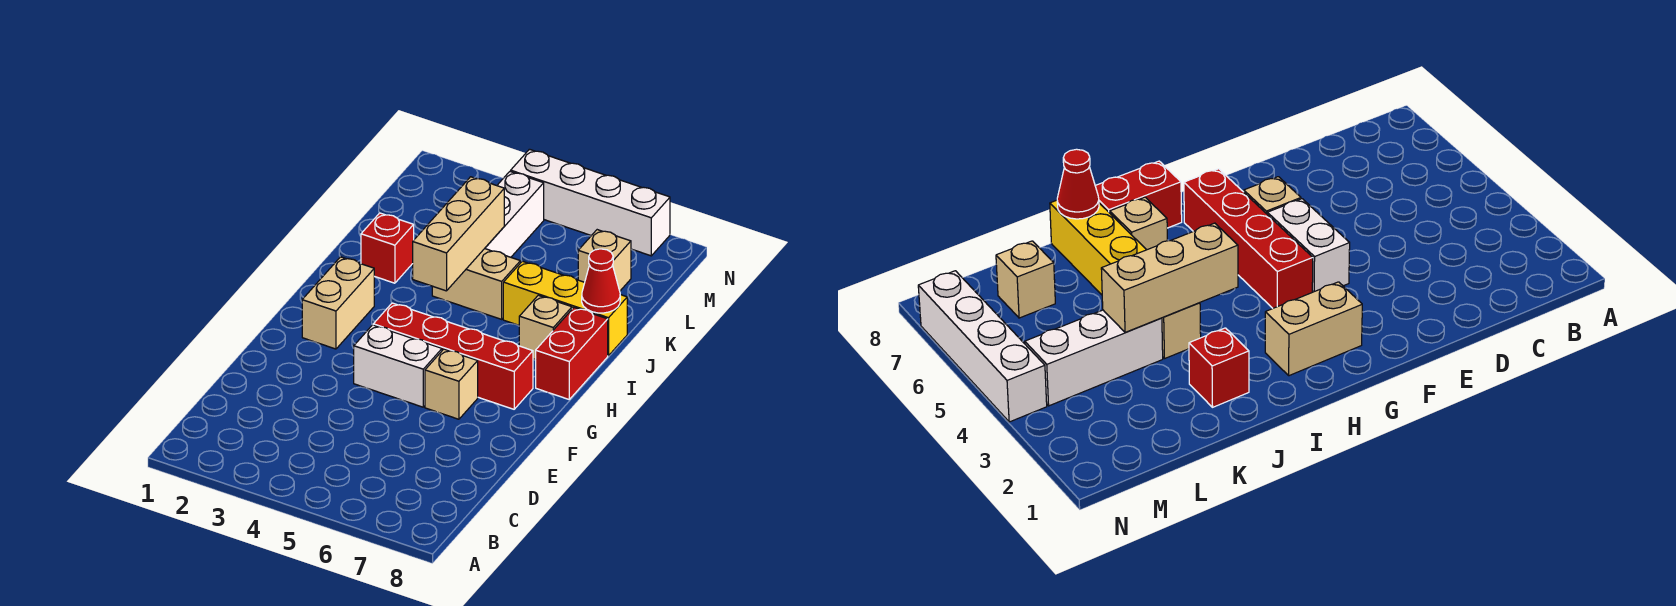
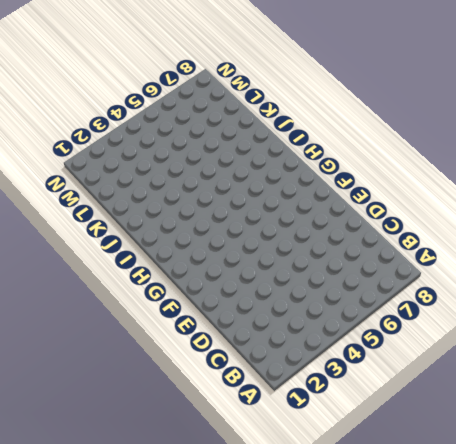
none -> white 1x2 brick [354,325,442,407]
none -> tan 1x1 brick [425,349,478,419]
none -> tan 1x2 brick [302,257,374,349]

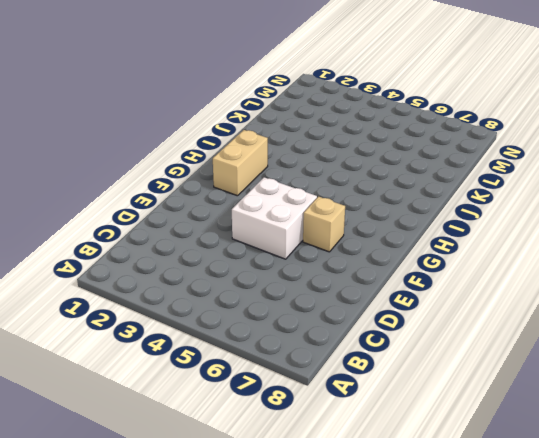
white 2x2 brick [232,177,317,259] -> white 1x2 brick [354,325,442,407]
none -> red 1x4 brick [373,303,533,409]
none -> red 1x2 brick [536,308,608,399]
none -> tan 1x1 brick [519,295,572,360]

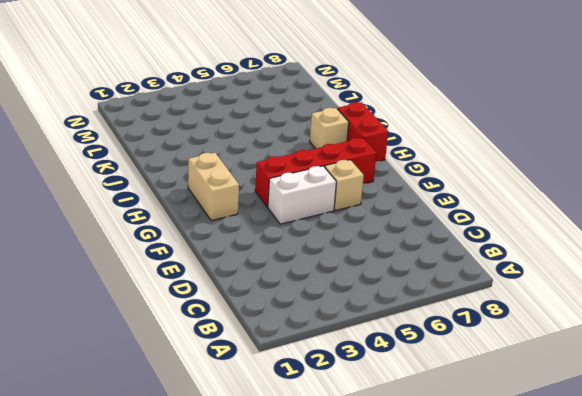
none -> red 1x1 brick [361,213,414,283]
none -> tan 1x2 brick [432,249,520,319]
none -> yellow 1x3 brick [503,261,627,356]

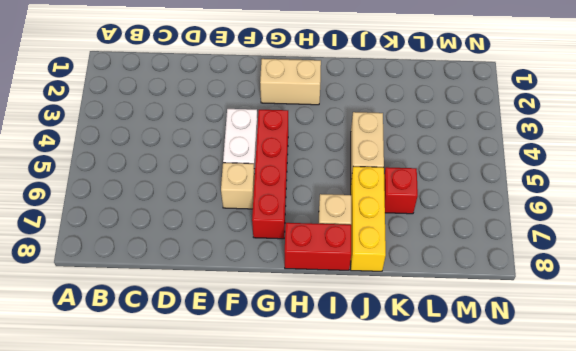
red 1x1 brick [384,167,418,214] -> red 1x1 brick moved to [361,213,414,283]
none -> white 1x3 brick [485,171,544,257]
none -> tan 1x1 brick [578,230,631,291]
none -> white 1x4 brick [511,149,670,256]

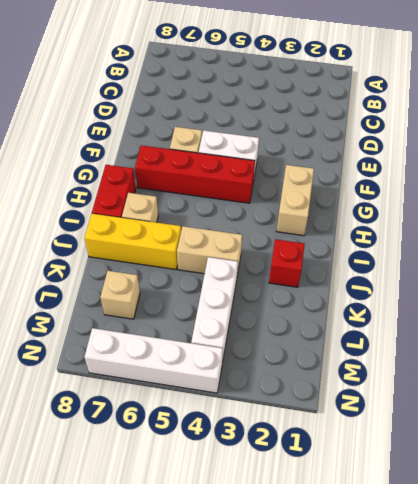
none -> tan 1x3 brick [413,177,504,291]
none -> red 1x1 cone [582,249,620,313]

